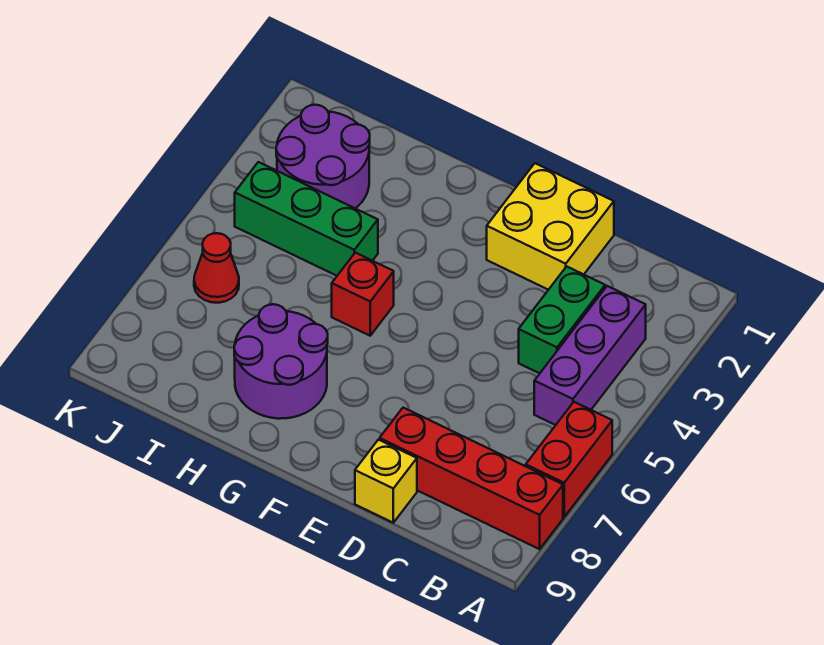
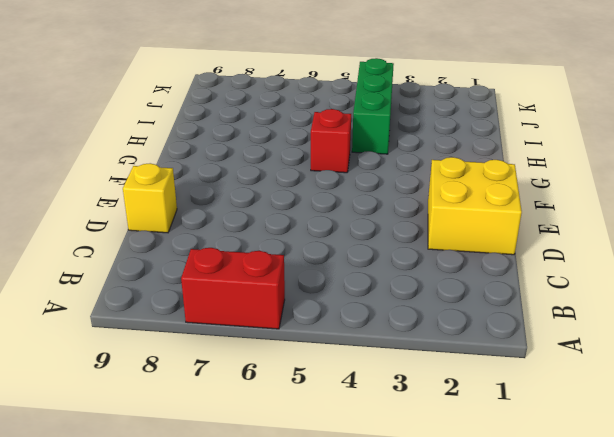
none -> red 1x4 brick [380,408,563,549]
none -> purple 1x3 brick [534,286,646,425]

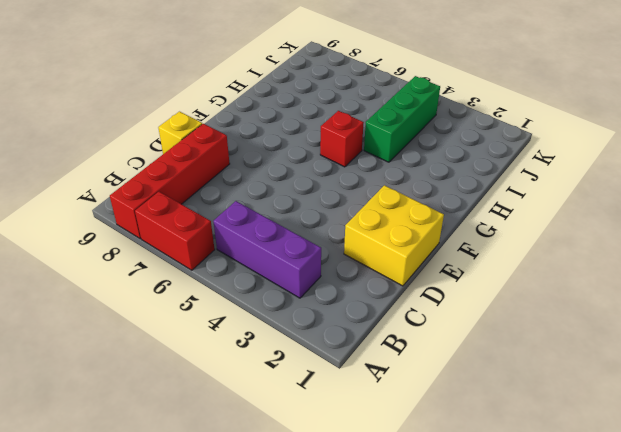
none -> green 1x2 brick [519,266,605,373]
none -> purple 2x2 round brick [234,304,328,419]

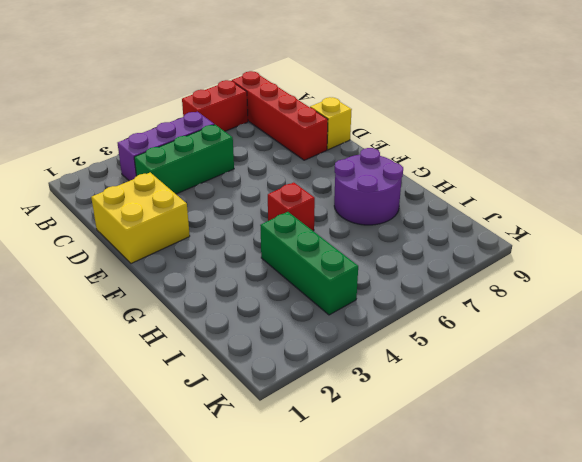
green 1x3 brick [134,125,234,194] -> green 1x2 brick [519,266,605,373]
none -> purple 2x2 round brick [276,105,370,208]
none -> red 1x1 cone [194,233,239,303]

